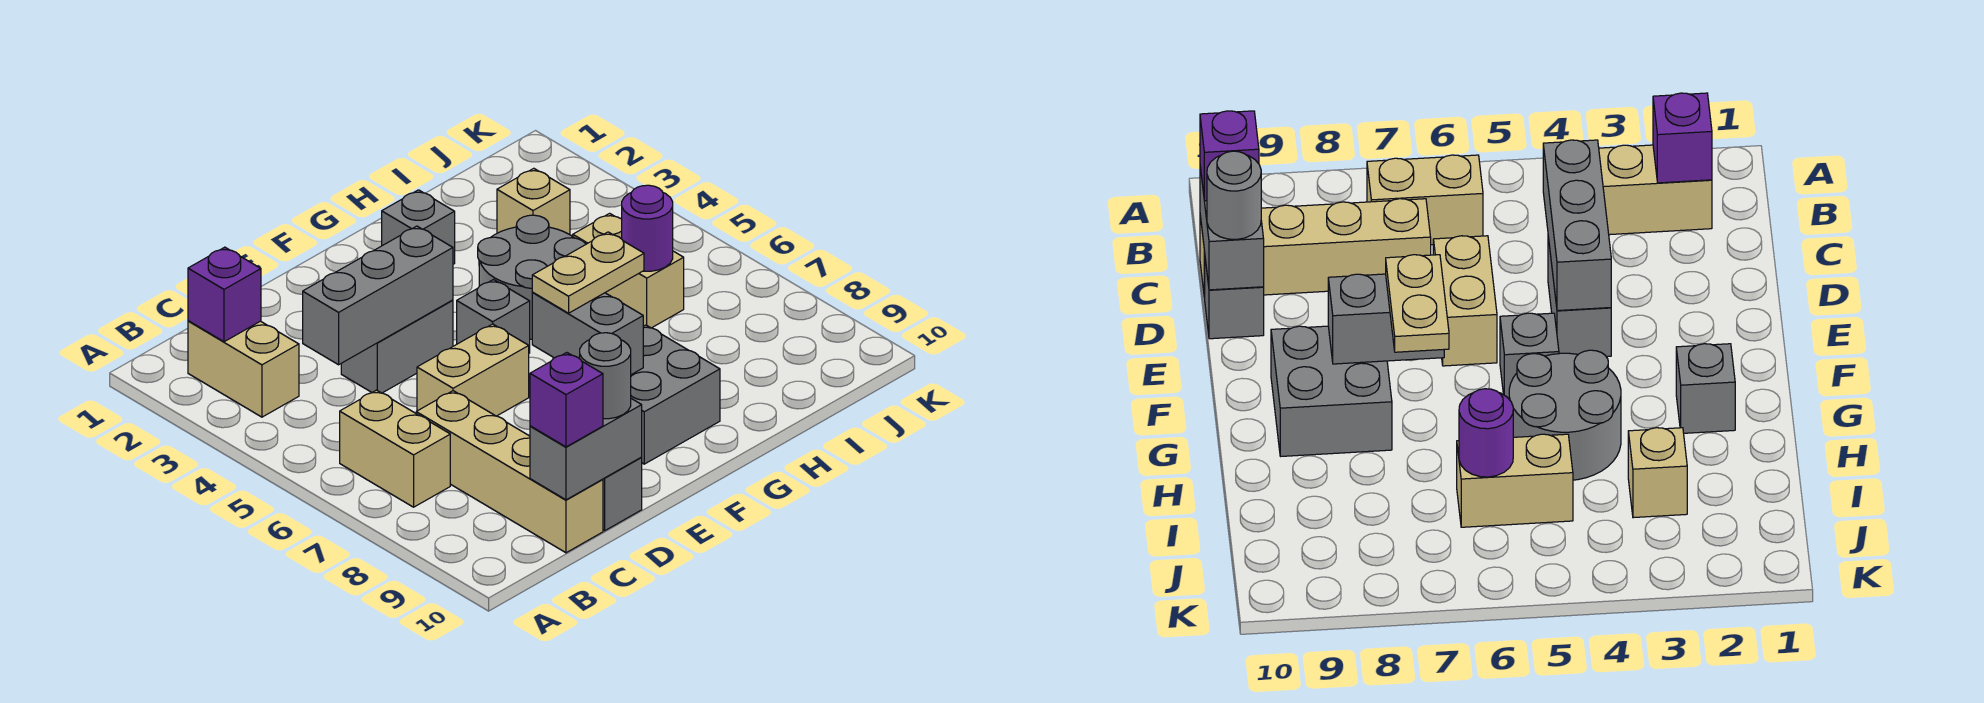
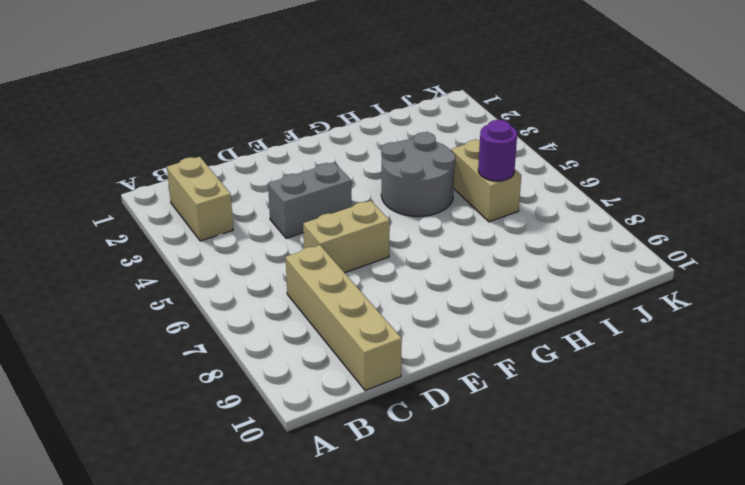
none -> tan 1x2 brick [340,390,450,507]
none -> grey 1x1 brick [603,458,642,531]
none -> grey 1x1 brick [457,280,530,353]

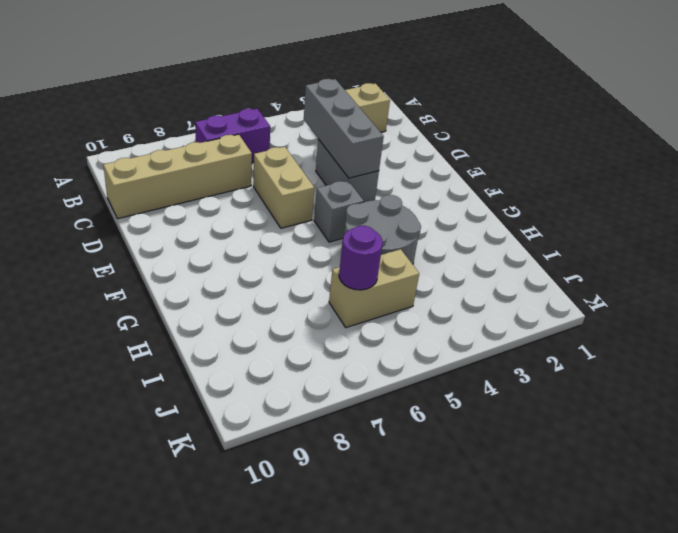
purple 1x2 brick [195,109,270,163] -> tan 1x2 brick [340,390,450,507]
none -> grey 1x1 brick [603,458,642,531]
none -> grey 2x2 brick [631,325,720,464]
none -> grey 1x1 brick [382,190,455,264]

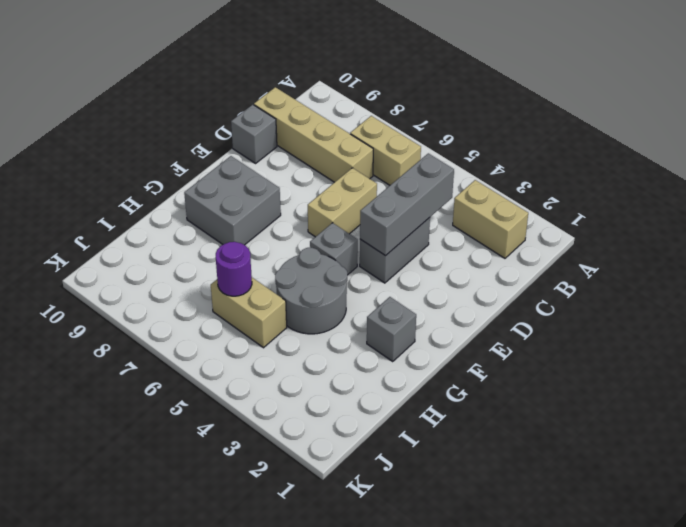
none -> tan 1x1 brick [497,168,570,235]
none -> purple 1x1 brick [188,247,261,342]
none -> grey 1x2 brick [530,399,642,500]

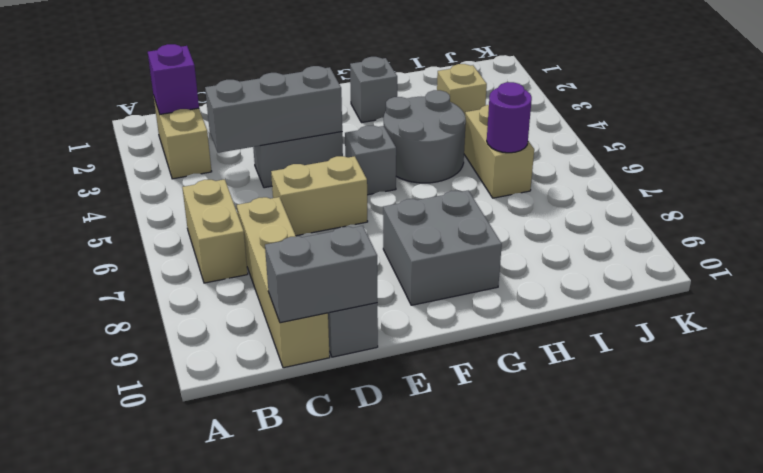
none -> grey 1x2 brick [532,293,643,375]
none -> purple 1x1 brick [530,353,603,447]
none -> grey 1x1 round brick [580,333,631,419]

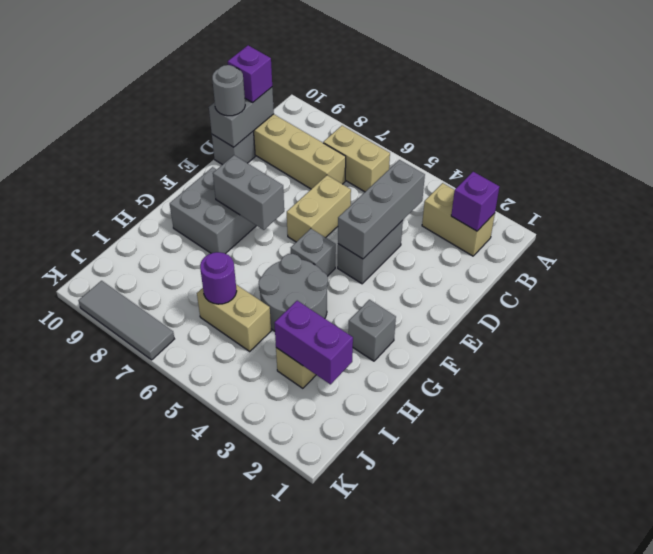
purple 1x2 brick [274,301,353,384] -> none
grey 1x3 tile [78,281,174,360] -> none
none -> tan 1x2 plate [532,232,644,313]

